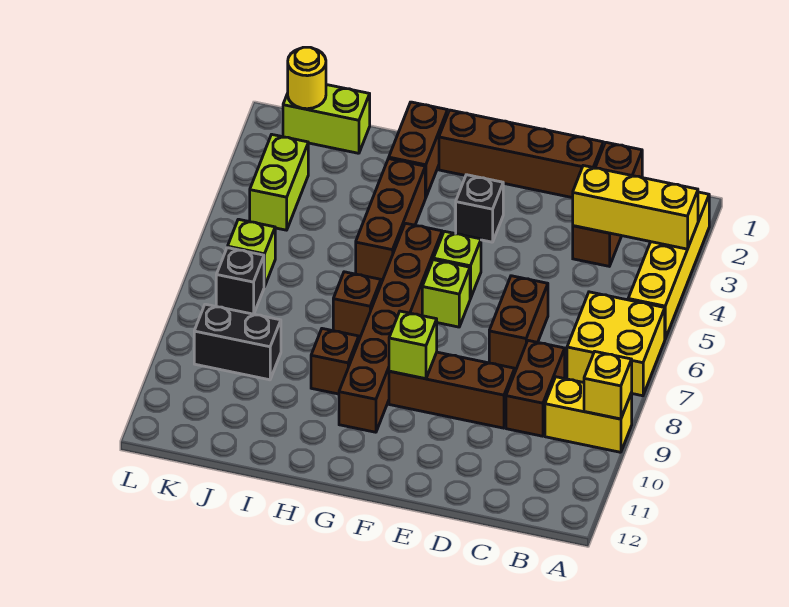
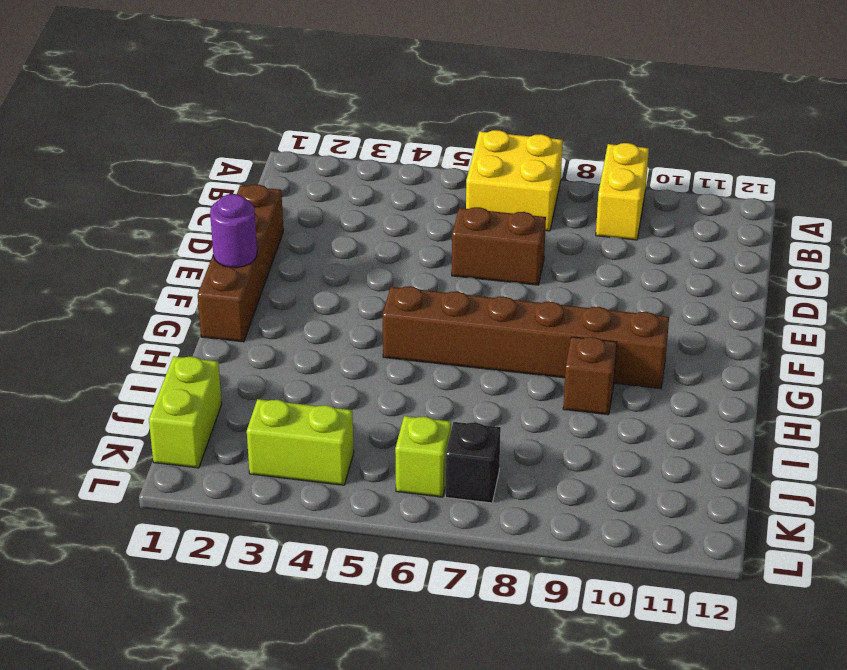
purple 1x1 round brick [210,194,257,268] -> none
none -> yellow 1x4 brick [628,192,709,339]
none -> brown 1x3 brick [573,142,642,266]
none -> brown 1x2 brick [506,341,565,436]

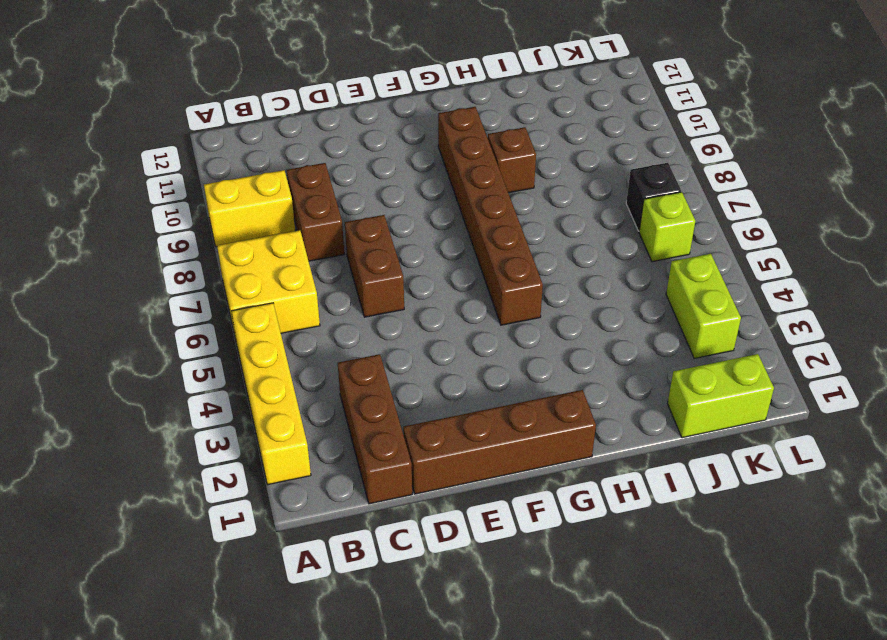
none -> brown 1x3 brick [389,352,515,428]
none -> black 1x1 brick [456,175,503,242]
none -> lime 1x1 brick [433,231,481,299]

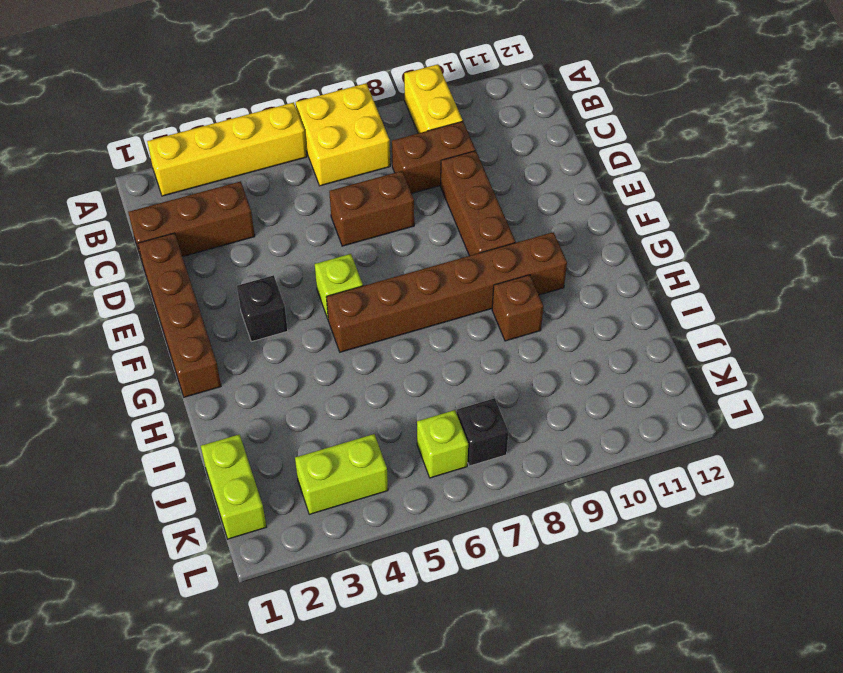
none -> lime 1x1 brick [422,260,470,327]
none -> brown 1x2 brick [389,102,448,198]
none -> brown 1x3 brick [356,159,425,281]

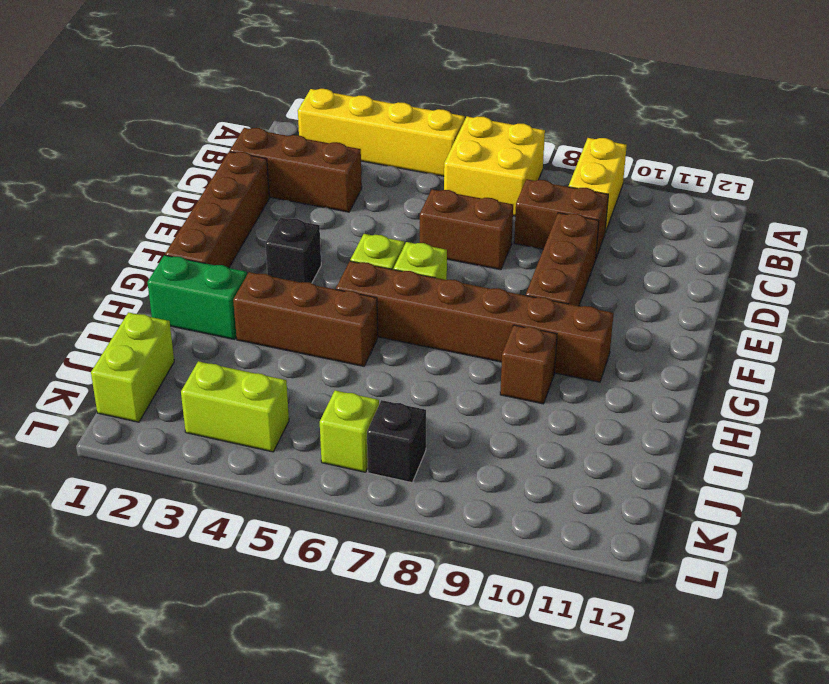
green 1x2 brick [147,255,247,339] -> brown 1x2 brick [389,102,448,198]
none -> brown 1x1 brick [333,272,381,337]
none -> black 1x2 brick [194,304,281,380]
none -> yellow 1x3 brick [573,166,698,249]

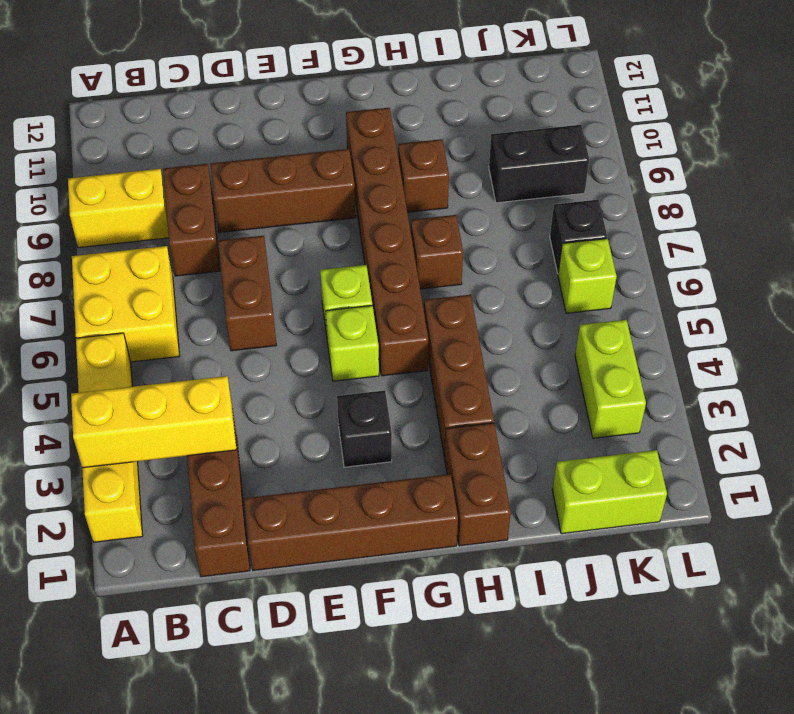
none -> yellow 1x1 brick [584,352,632,419]
none -> lime 1x1 brick [389,311,437,379]
none -> yellow 1x1 round brick [288,47,326,109]

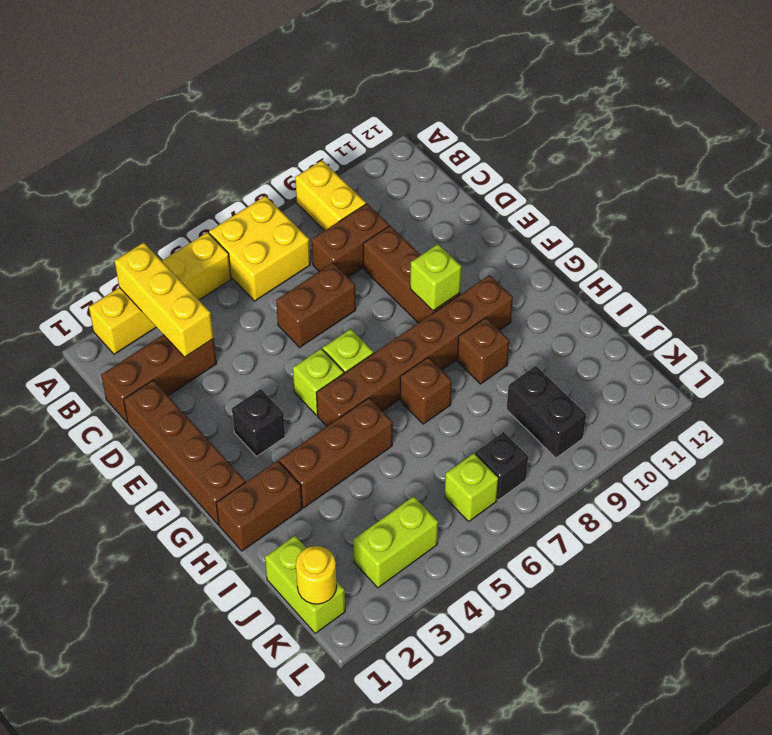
none -> yellow 1x1 brick [584,352,632,419]

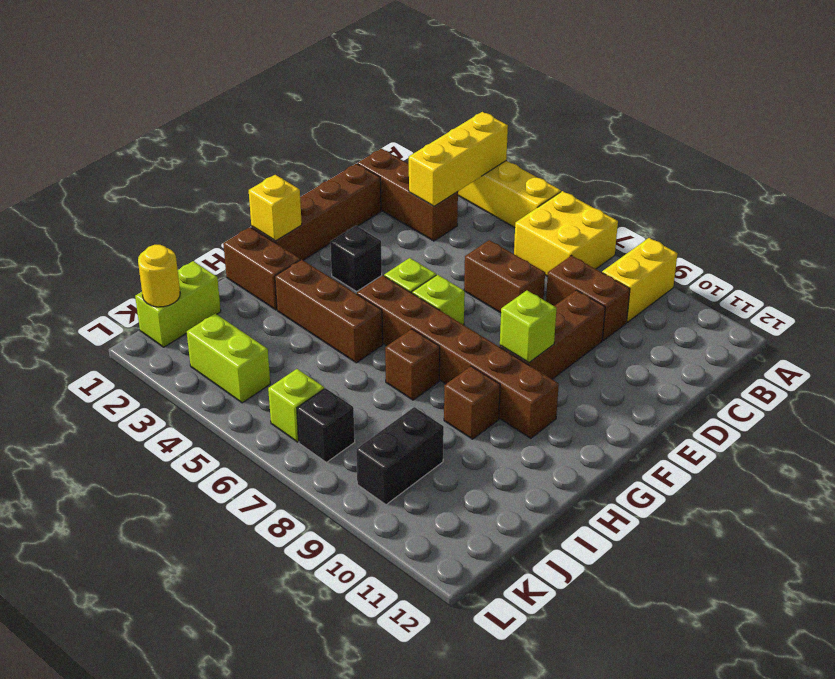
yellow 1x1 brick [249,175,302,241] -> yellow 1x1 brick moved to [584,352,632,419]

